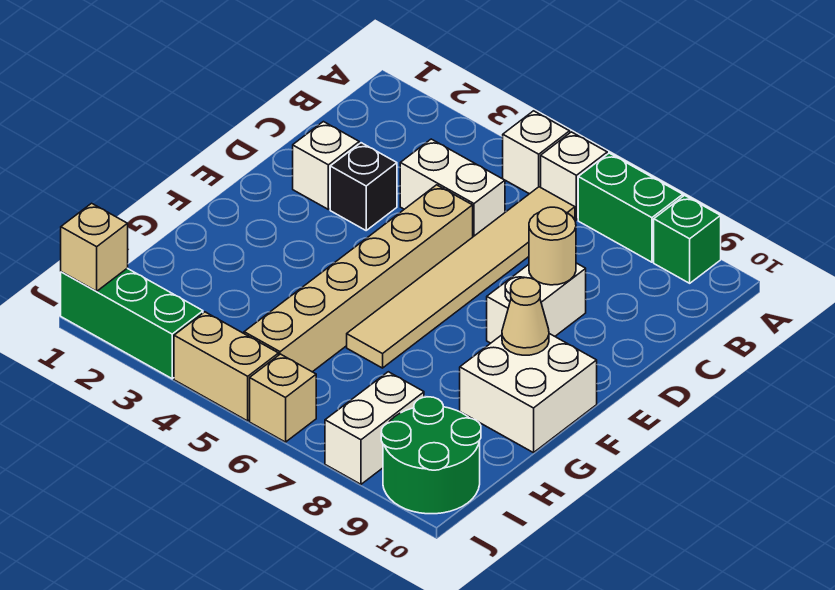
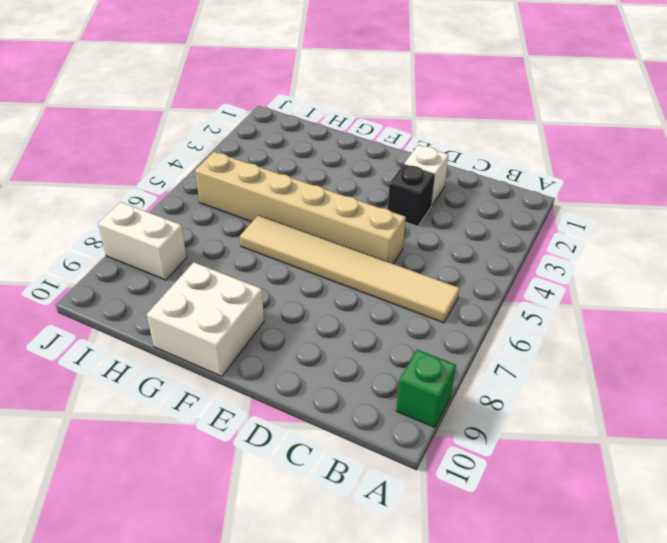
none -> white 1x1 brick [503,111,570,194]
none -> white 1x1 brick [541,132,607,220]
none -> green 1x2 brick [578,153,683,262]

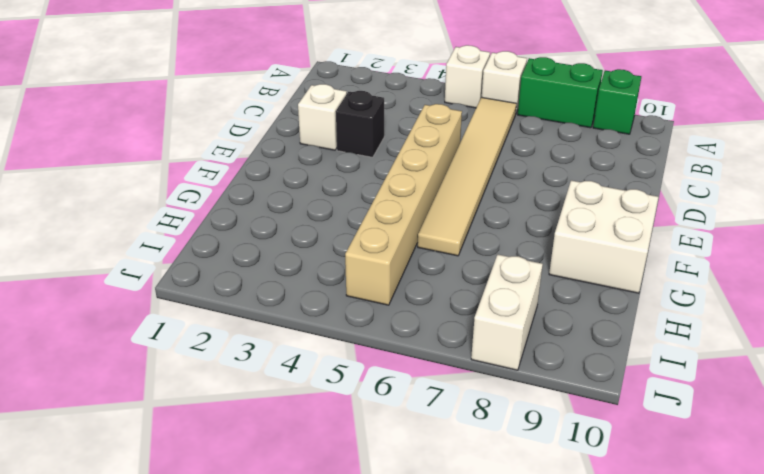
none -> white 1x2 brick [400,139,505,237]
none -> white 1x2 brick [487,263,586,343]
none -> green 2x2 round brick [381,397,481,514]

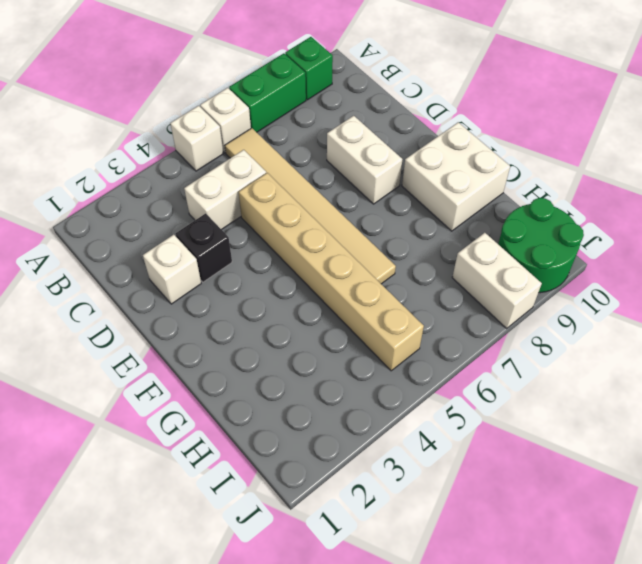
none -> green 1x3 brick [61,268,203,379]
none -> tan 1x2 brick [174,312,279,421]
none -> tan 1x1 brick [250,354,316,442]

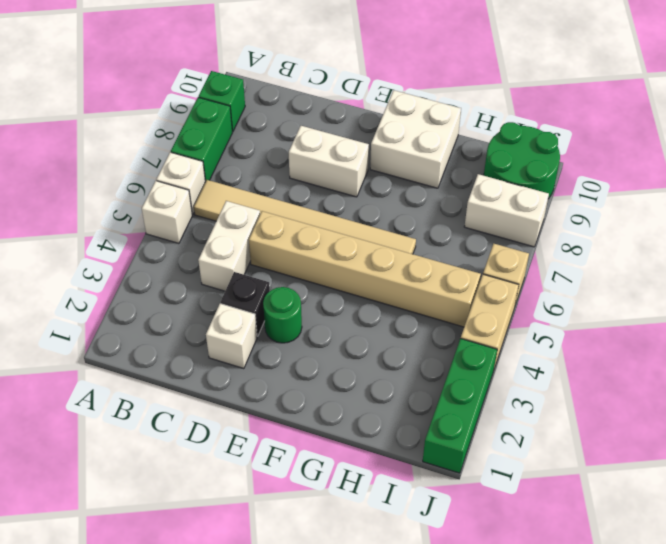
green 1x1 round brick [263,287,302,343] -> none
none -> tan 1x1 round brick [529,207,576,285]
none -> tan 1x1 cone [502,278,549,355]
none -> tan 1x1 brick [61,203,128,291]

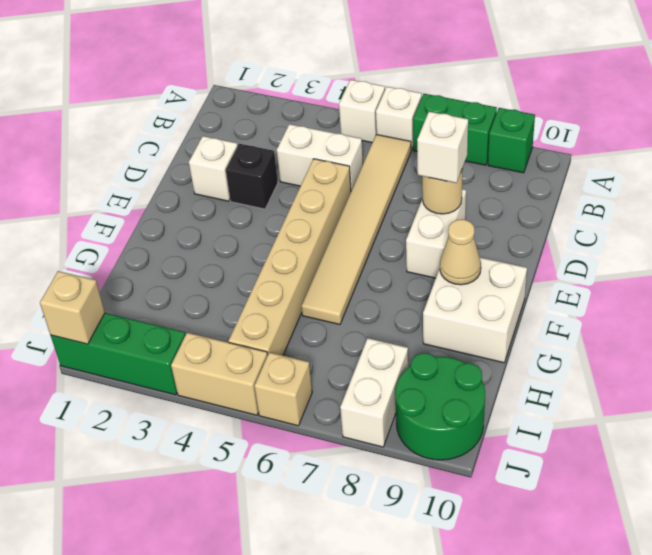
white 1x1 brick [417,112,468,183] -> none

